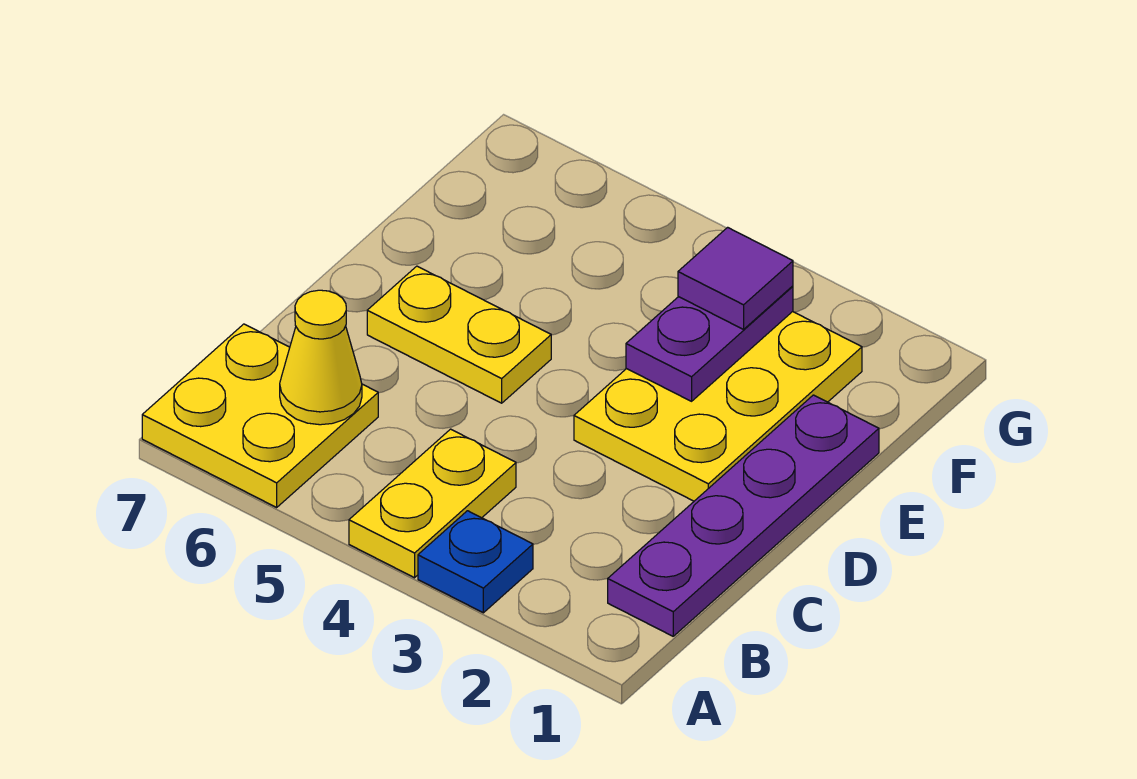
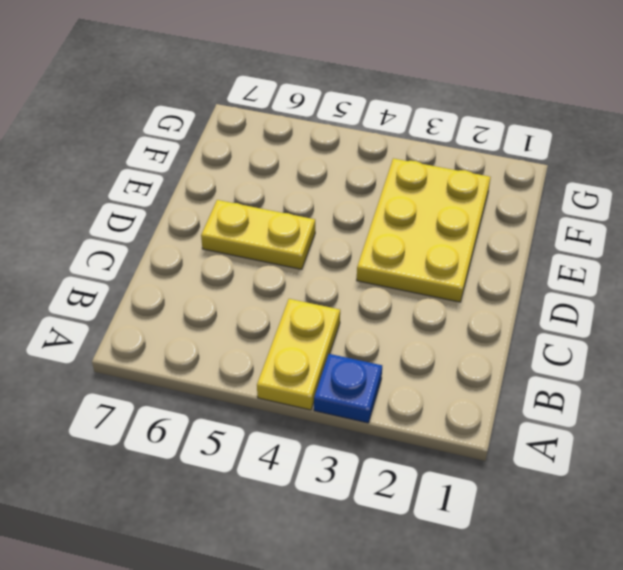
none -> yellow 2x2 plate [142,324,378,507]
none -> purple 1x4 plate [608,395,879,636]

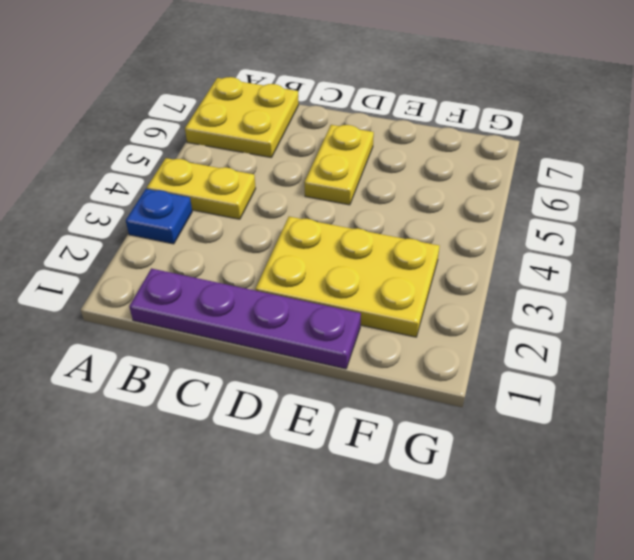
none -> yellow 1x1 cone [280,290,362,425]
none -> purple 1x2 plate [626,286,793,401]

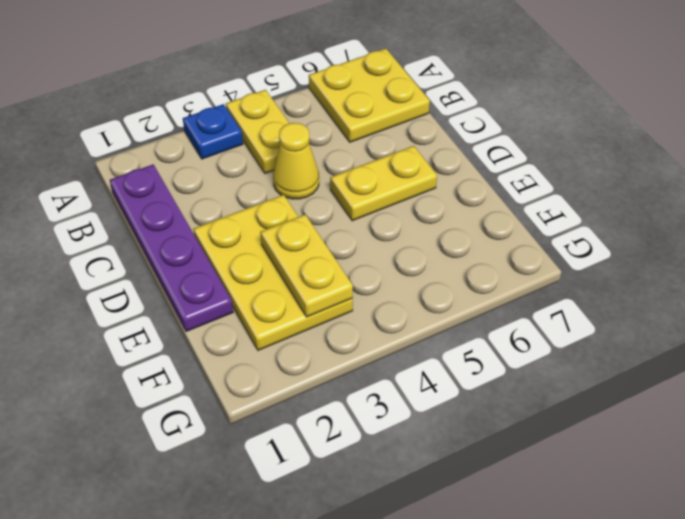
yellow 1x1 cone [273,123,319,199] -> yellow 1x1 cone moved to [280,290,362,425]
yellow 1x2 plate [260,215,353,317] -> purple 1x2 plate [626,286,793,401]
none -> purple 1x1 tile [678,227,793,329]

